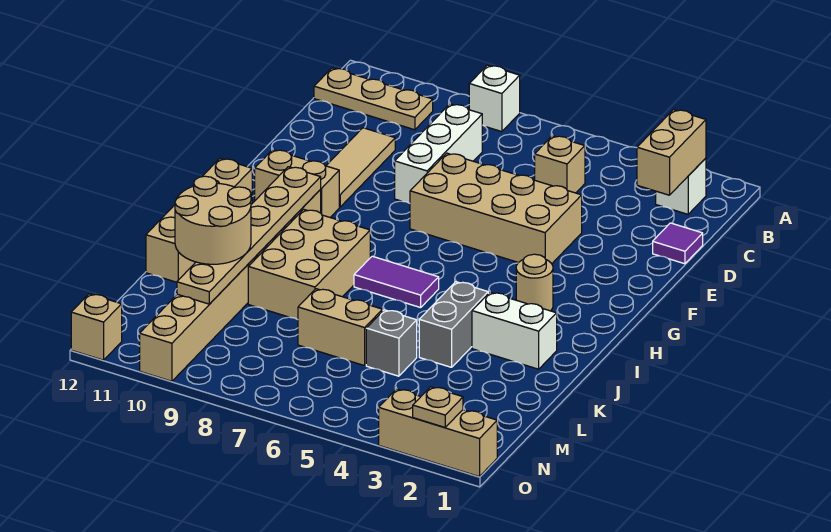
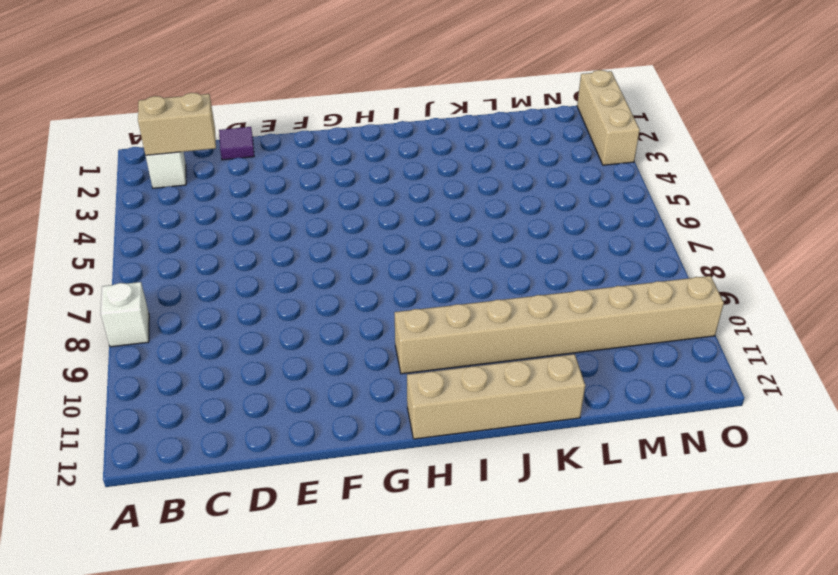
none -> tan 1x3 plate [314,68,433,130]
none -> tan 1x1 brick [535,136,585,193]
none -> white 1x3 brick [395,104,482,203]

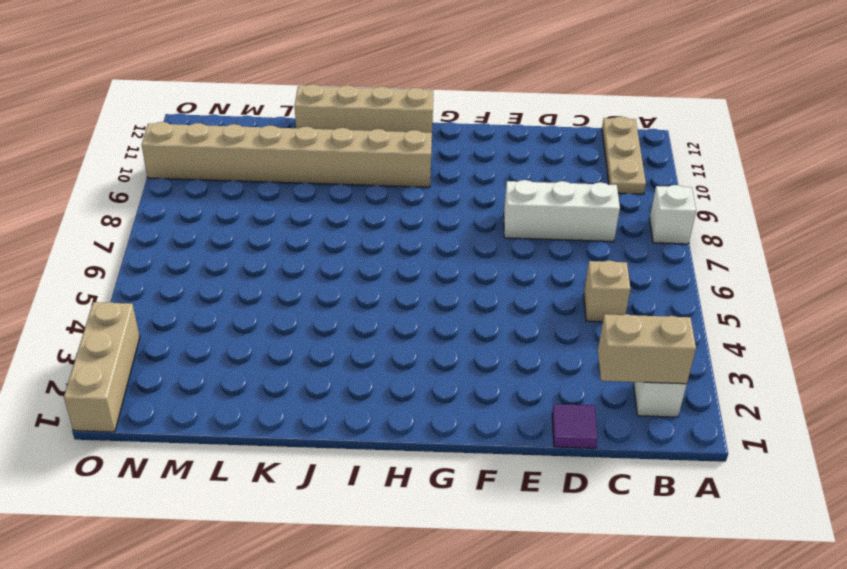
none -> tan 1x3 tile [326,128,395,207]
none -> tan 2x4 brick [410,153,582,264]
none -> tan 1x2 brick [255,150,339,217]

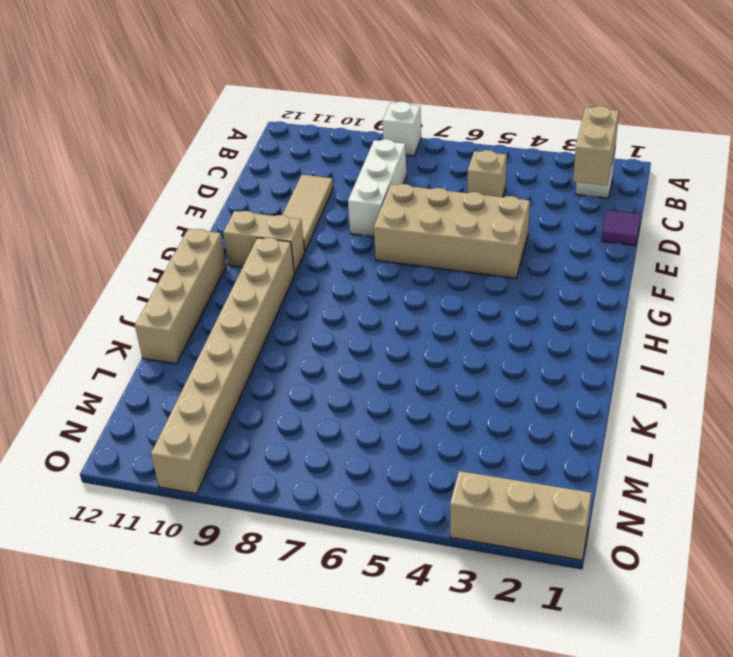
none -> tan 1x3 plate [314,68,433,130]
none -> tan 1x1 round brick [516,254,553,311]
none -> purple 1x2 tile [354,256,439,308]

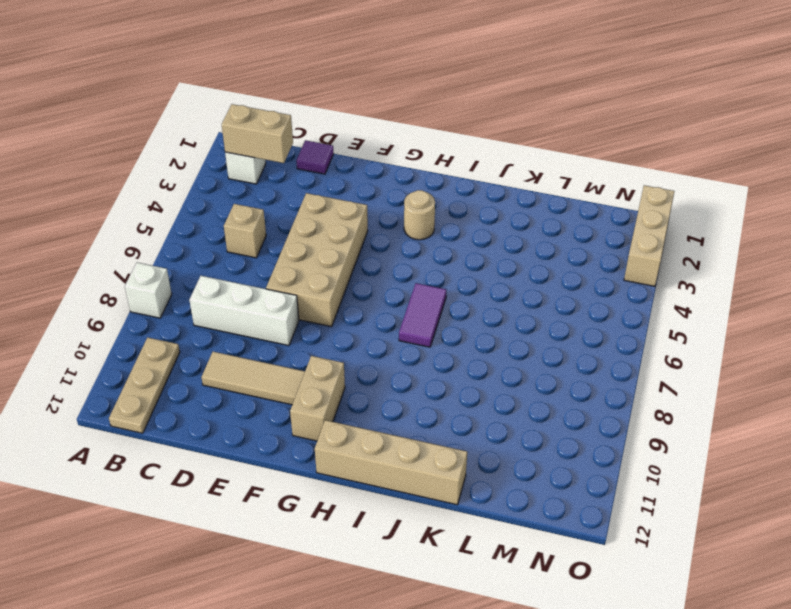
none -> tan 1x8 brick [140,190,321,381]
none -> tan 2x3 brick [248,209,370,320]
none -> white 1x2 brick [472,292,557,369]

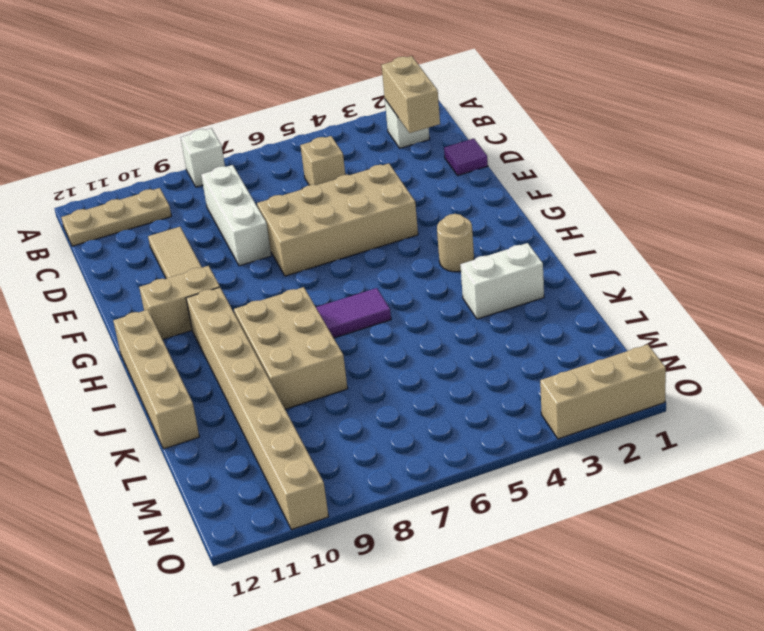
none -> grey 1x2 brick [419,282,488,367]
none -> grey 1x1 brick [366,310,417,376]
none -> tan 1x2 brick [298,289,383,366]

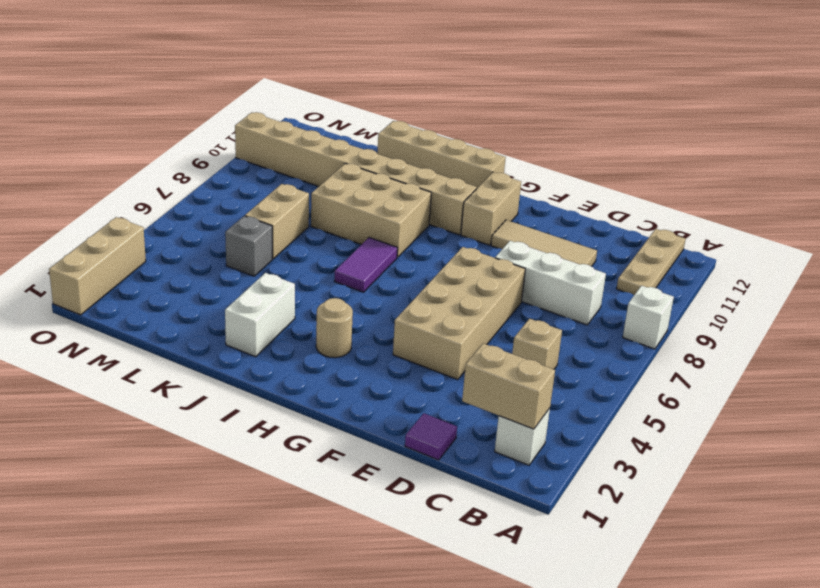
none -> grey 1x2 brick [419,282,488,367]
none -> tan 1x1 brick [71,294,122,360]
none -> tan 1x6 plate [177,167,321,304]

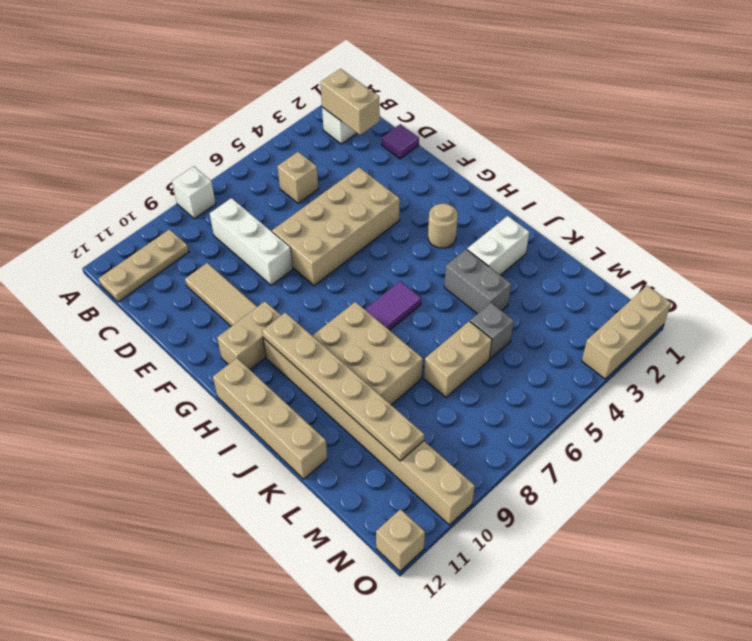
none -> tan 1x1 plate [413,387,463,427]
none -> tan 2x2 round brick [175,176,251,264]

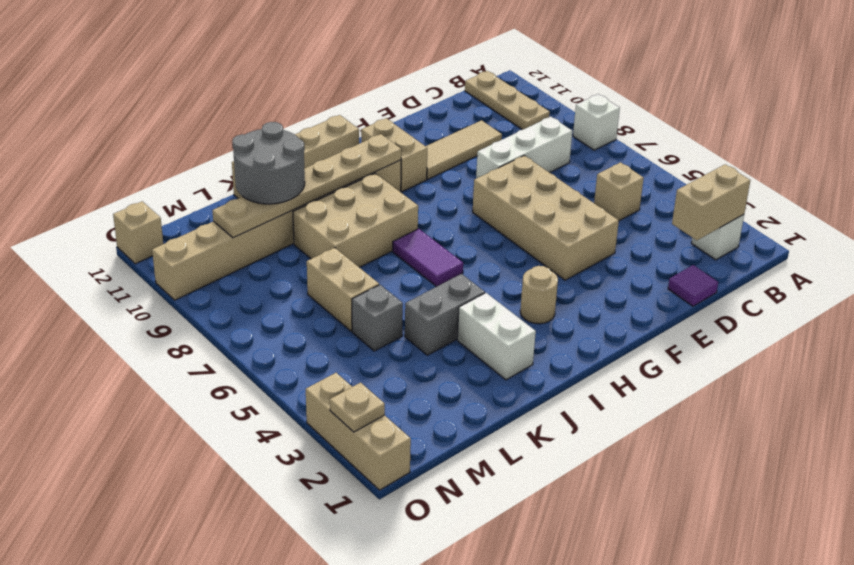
grey 2x2 round brick [232,122,305,204] -> tan 2x2 round brick [175,176,251,264]

